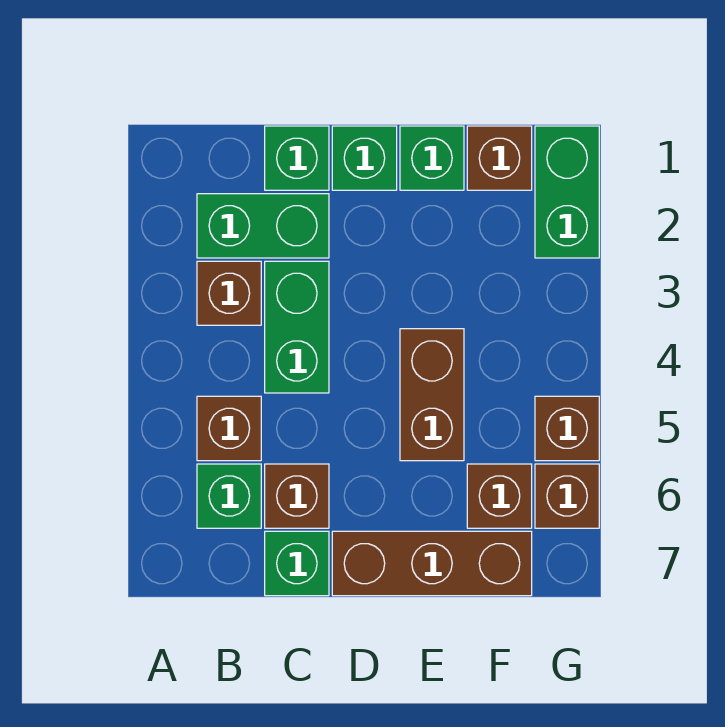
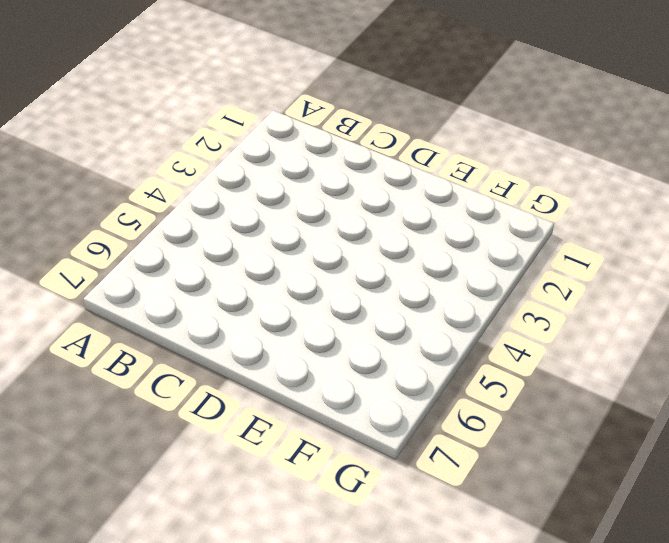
none -> green 1x2 brick [197,194,329,258]
none -> brown 1x1 brick [197,261,261,325]
none -> brown 1x1 brick [197,396,261,461]

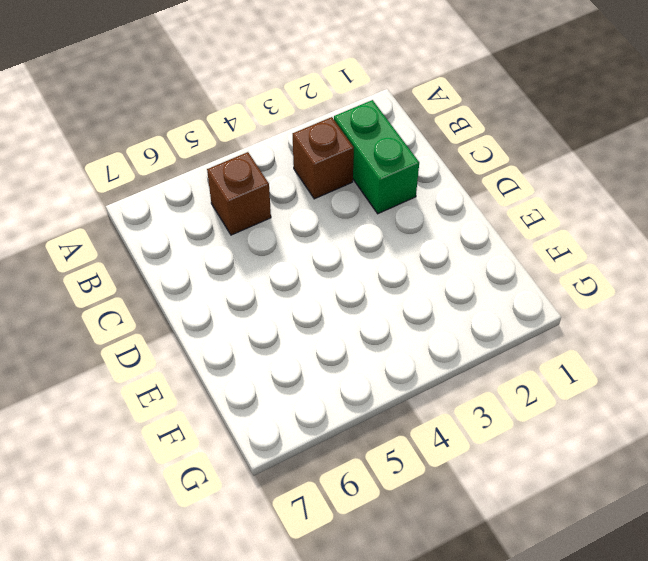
none -> green 1x1 brick [197,464,261,528]
none -> green 1x1 brick [265,126,329,190]
none -> green 1x2 brick [265,261,329,393]

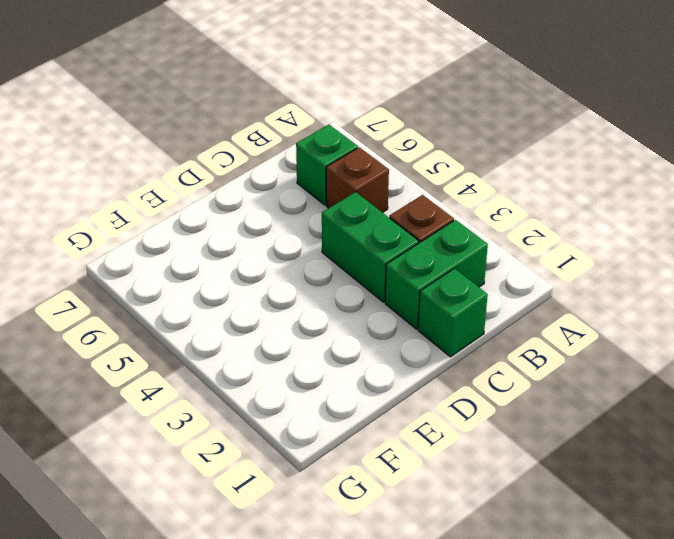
none -> brown 1x1 brick [265,464,329,528]
none -> green 1x1 brick [265,531,329,596]
none -> green 1x1 brick [332,126,397,190]

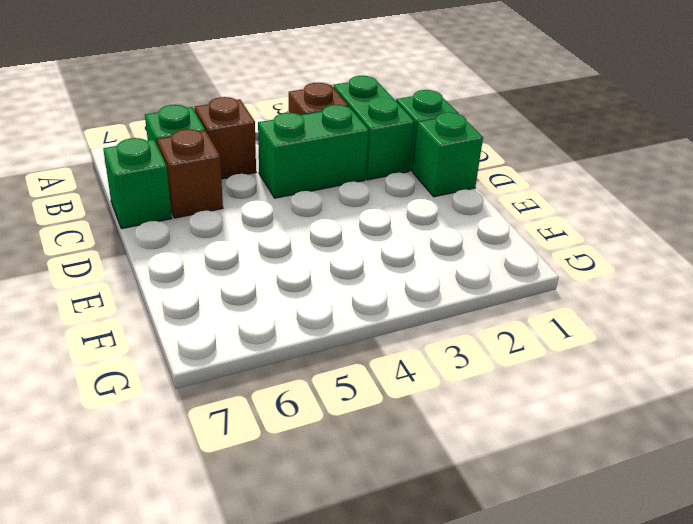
none -> brown 1x3 brick [332,531,532,596]
none -> green 1x1 brick [400,126,464,190]
none -> brown 1x2 brick [400,329,464,461]

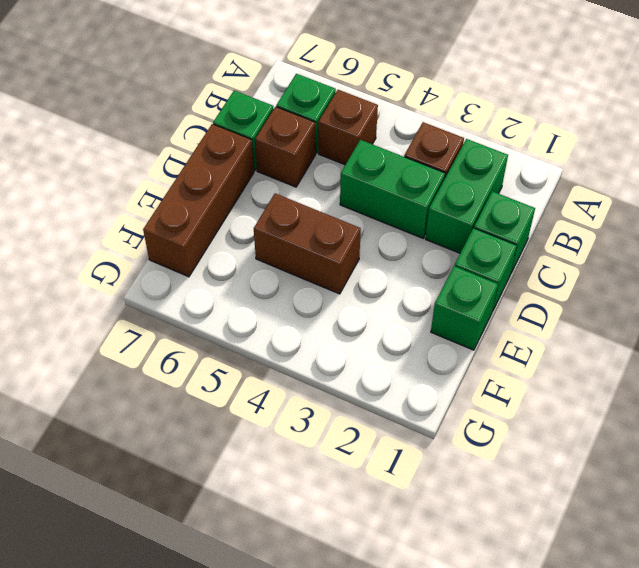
none -> brown 1x1 brick [467,126,532,190]
none -> brown 1x1 brick [467,464,532,528]
none -> green 1x2 brick [535,126,599,258]

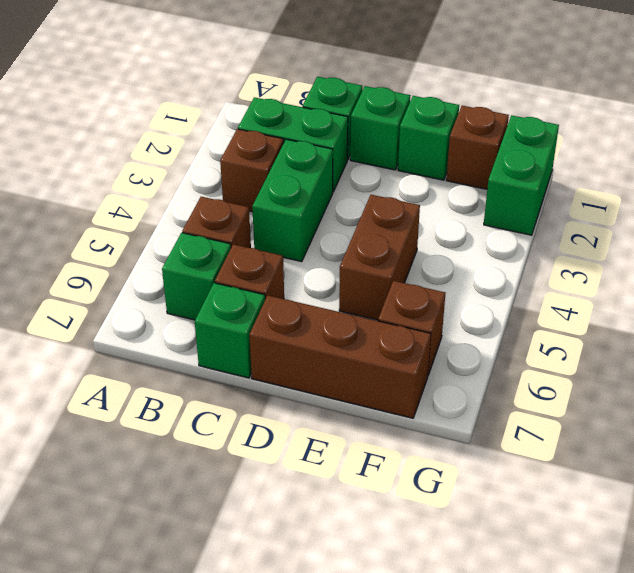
none -> brown 1x1 brick [535,396,599,461]
none -> brown 1x1 brick [535,464,599,528]

